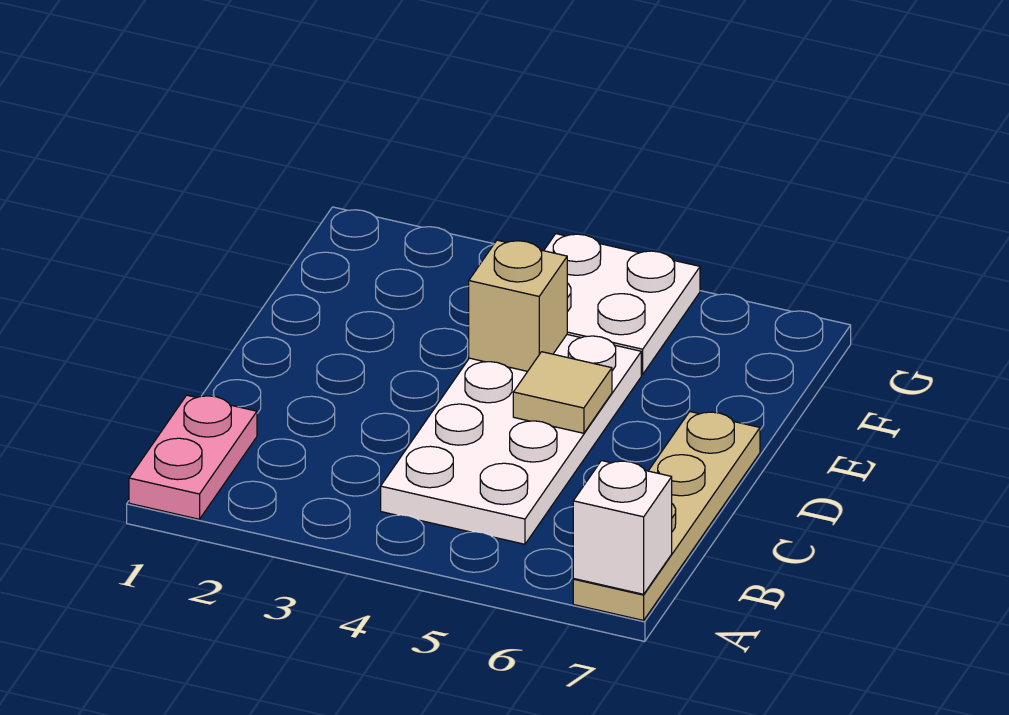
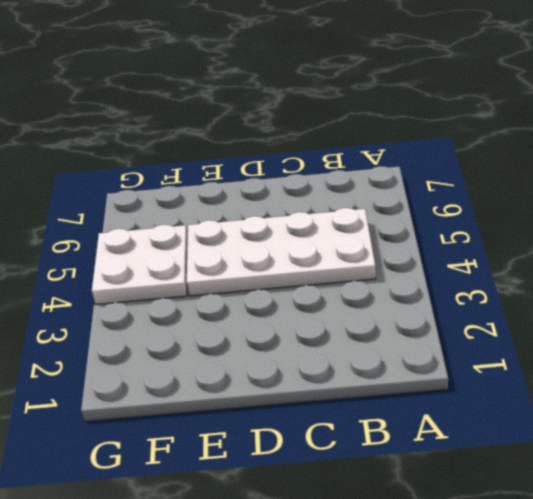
none -> pink 1x2 plate [129,395,257,519]
none -> tan 1x4 plate [573,412,760,620]

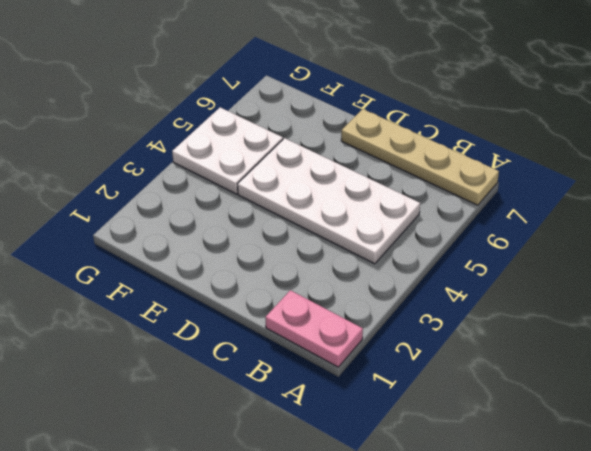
none -> white 1x1 brick [573,461,672,594]
none -> tan 1x1 tile [513,352,612,433]

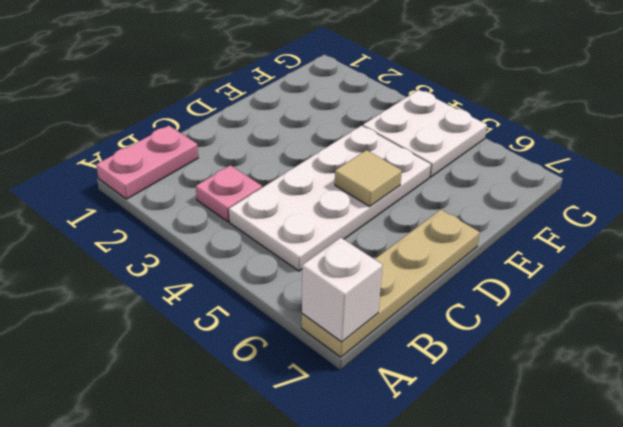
pink 1x1 plate [196,165,262,222] -> none
none -> tan 1x1 brick [469,240,567,371]

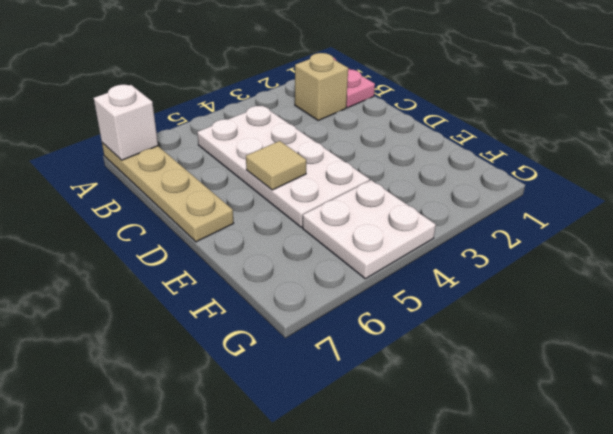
tan 1x1 brick [295,53,348,120] -> tan 1x1 brick moved to [469,240,567,371]

